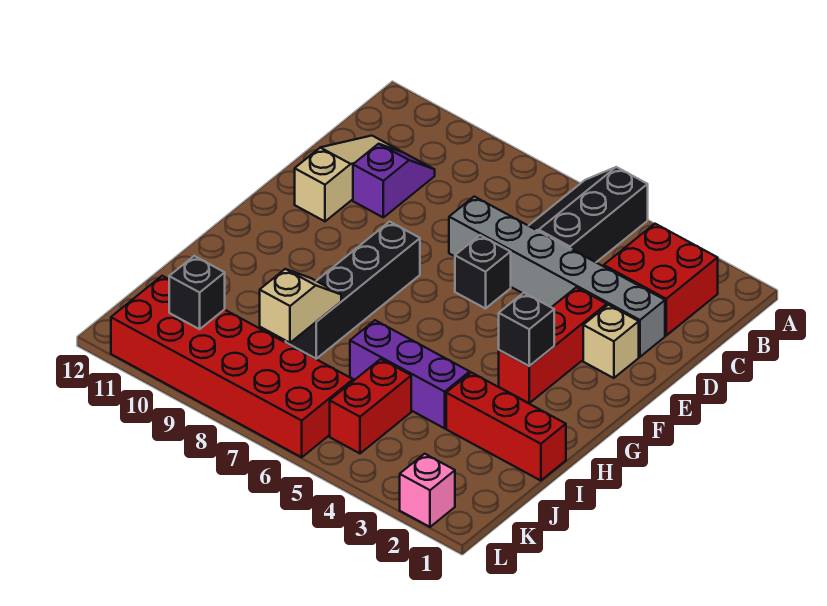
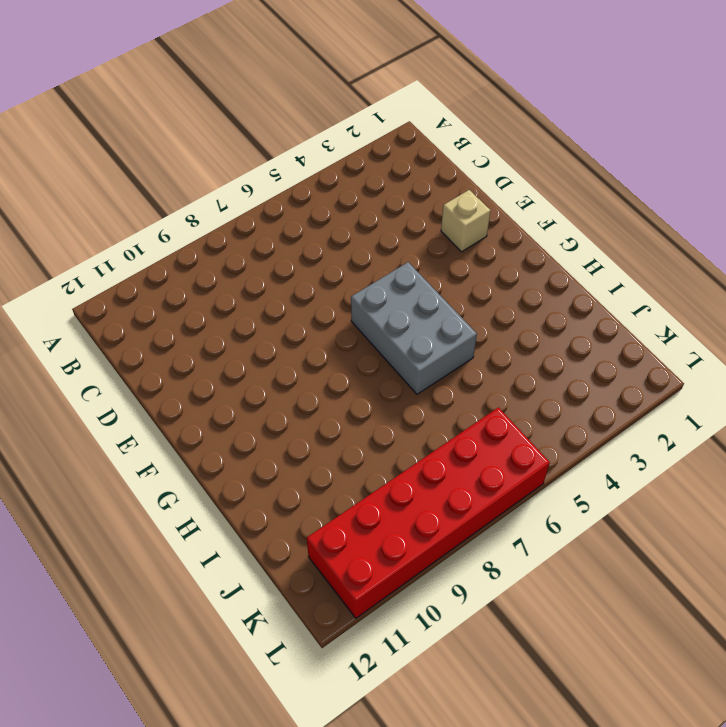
grey 2x3 brick [351,262,477,394] -> none
none -> black 2x3 slope [529,167,648,262]
none -> red 2x2 brick [604,224,718,335]
none -> purple 1x2 slope [353,144,435,217]

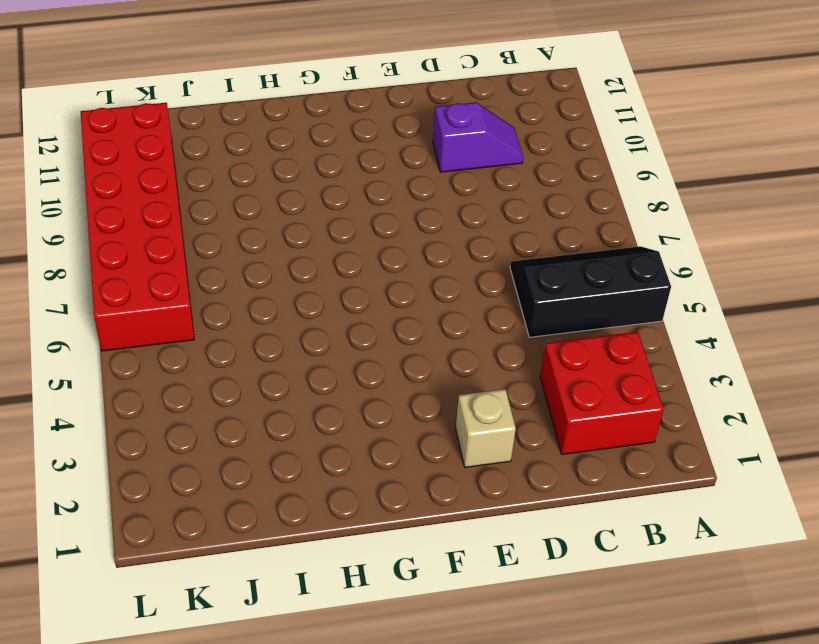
none -> tan 1x3 slope [295,136,402,221]
none -> grey 1x6 brick [449,197,665,357]
none -> red 1x3 brick [499,287,607,403]

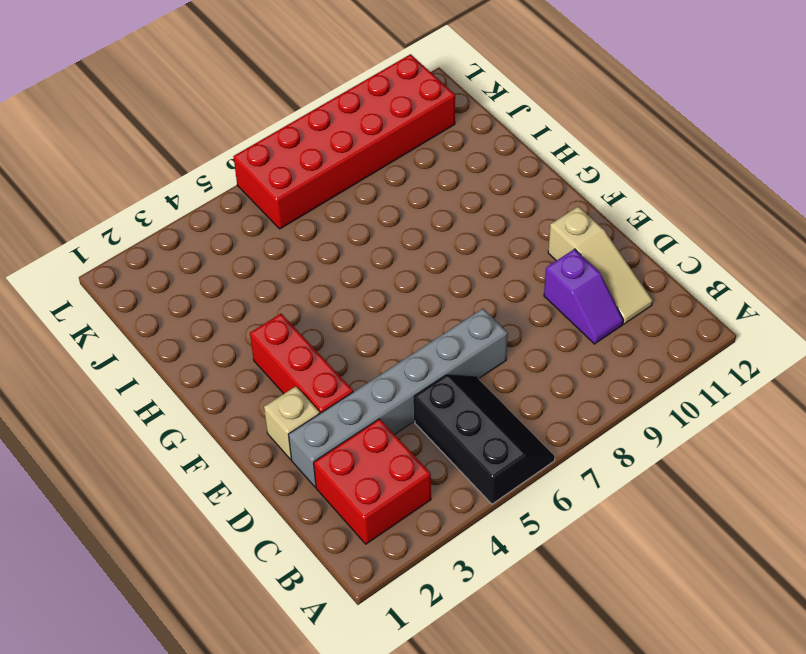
none -> black 1x1 brick [455,235,511,309]
none -> black 1x4 brick [286,222,420,359]
none -> red 1x3 brick [446,372,566,481]

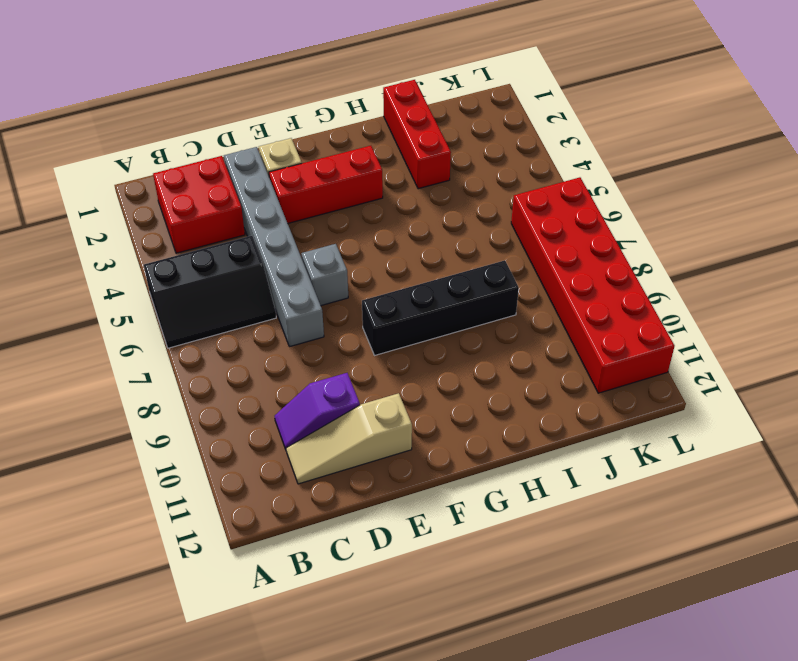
grey 1x1 brick [301,244,348,306] -> black 1x1 brick [455,235,511,309]
none -> purple 1x3 brick [350,320,470,428]
none -> red 1x2 brick [330,359,411,453]
none -> pink 1x1 brick [400,454,455,527]

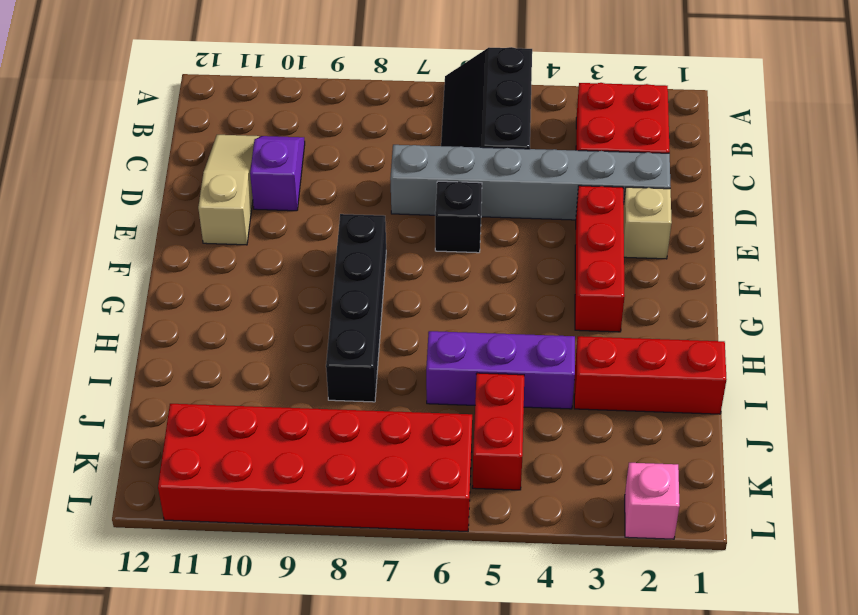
none -> black 1x1 brick [499,293,554,366]
none -> tan 1x2 slope [260,269,341,343]
none -> black 1x1 brick [169,256,225,329]

